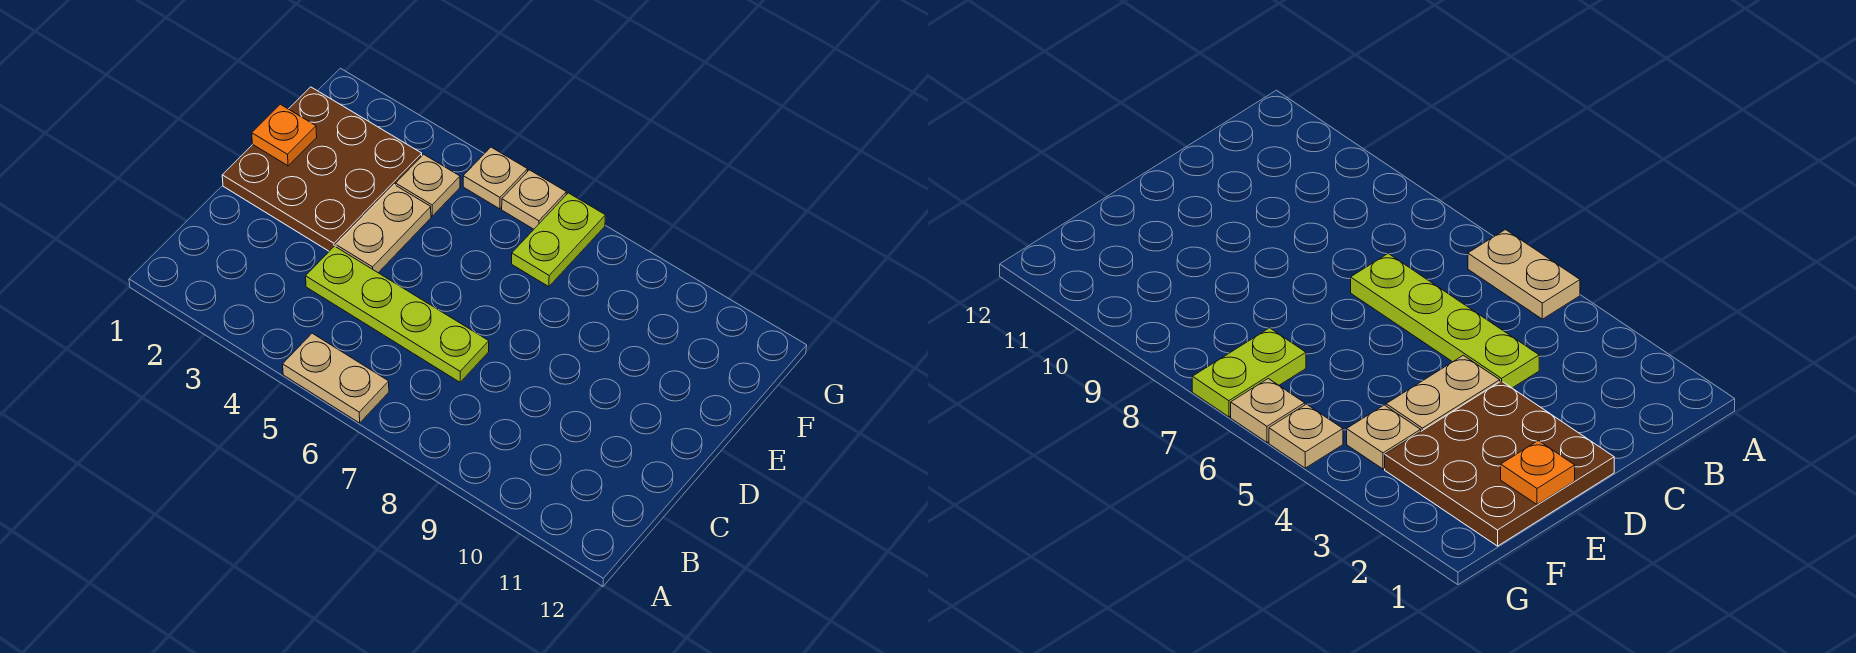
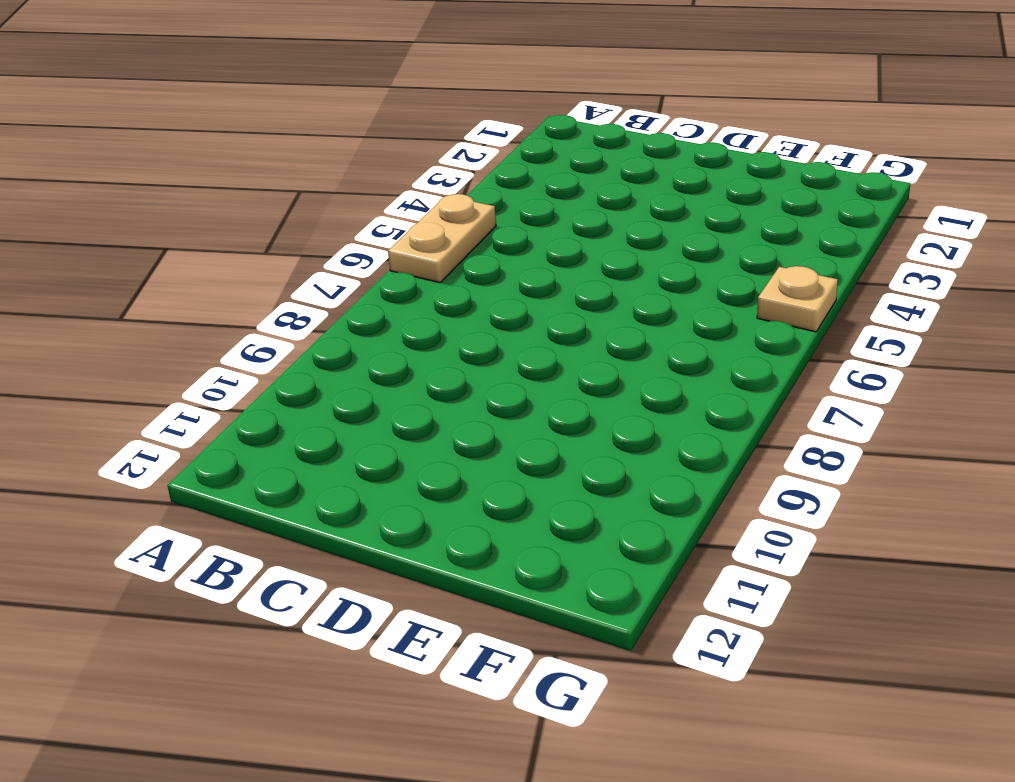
none -> lime 1x4 plate [306,246,489,382]
none -> brown 3x3 plate [222,87,422,251]

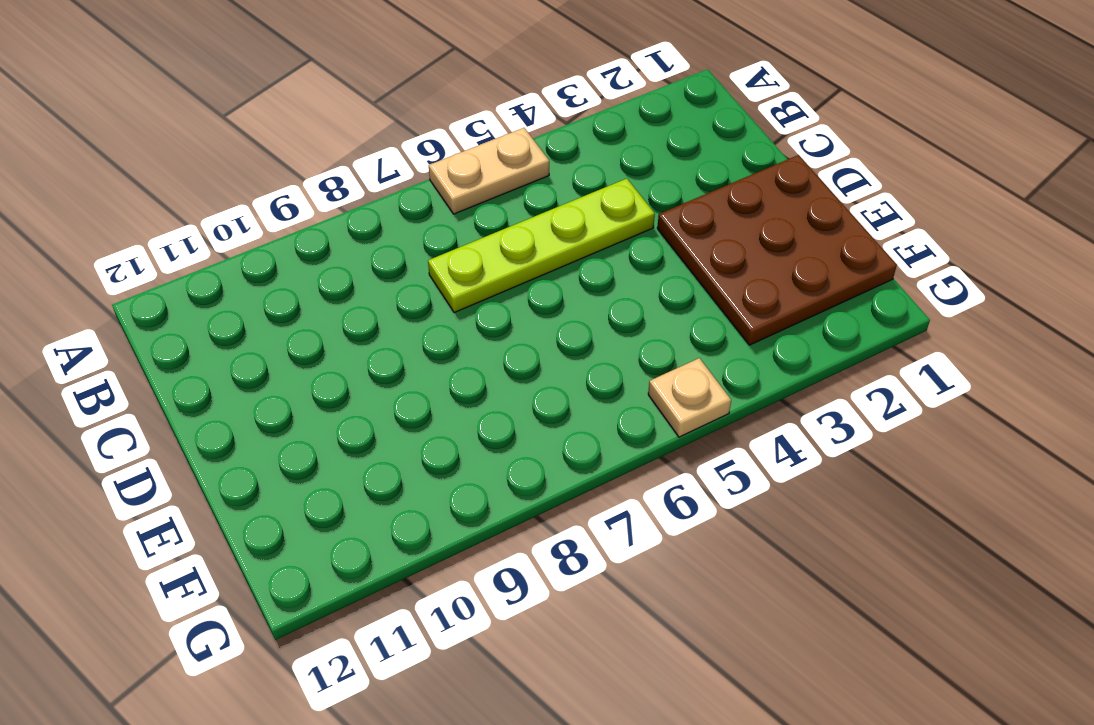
none -> tan 1x2 plate [336,185,431,273]
none -> tan 1x1 plate [396,154,460,216]

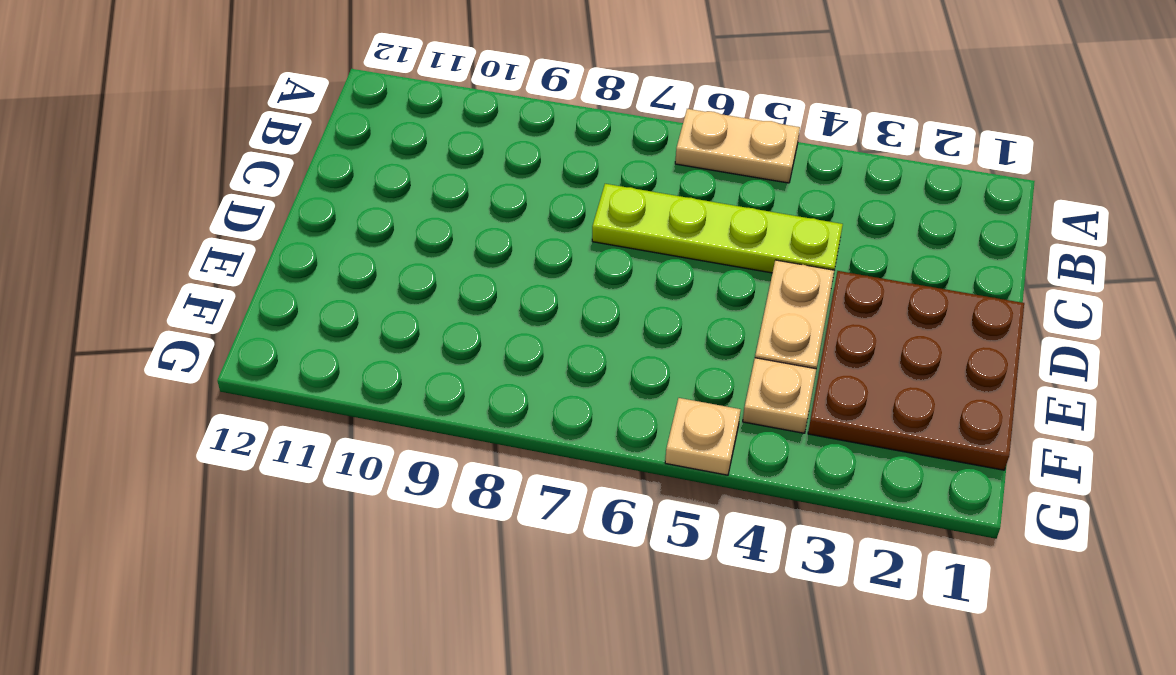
none -> lime 1x2 plate [512,193,605,287]
none -> tan 1x1 plate [502,170,566,229]

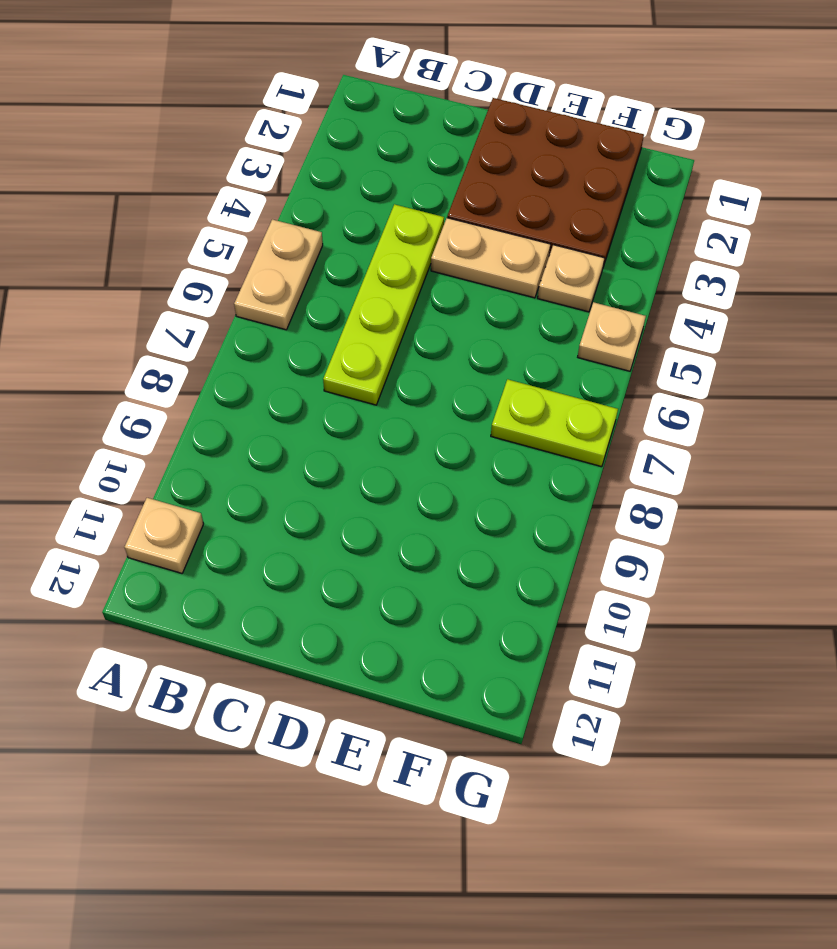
tan 1x1 plate [124,498,204,573] -> tan 1x1 plate moved to [502,170,566,229]
none -> orange 1x1 plate [252,104,317,166]

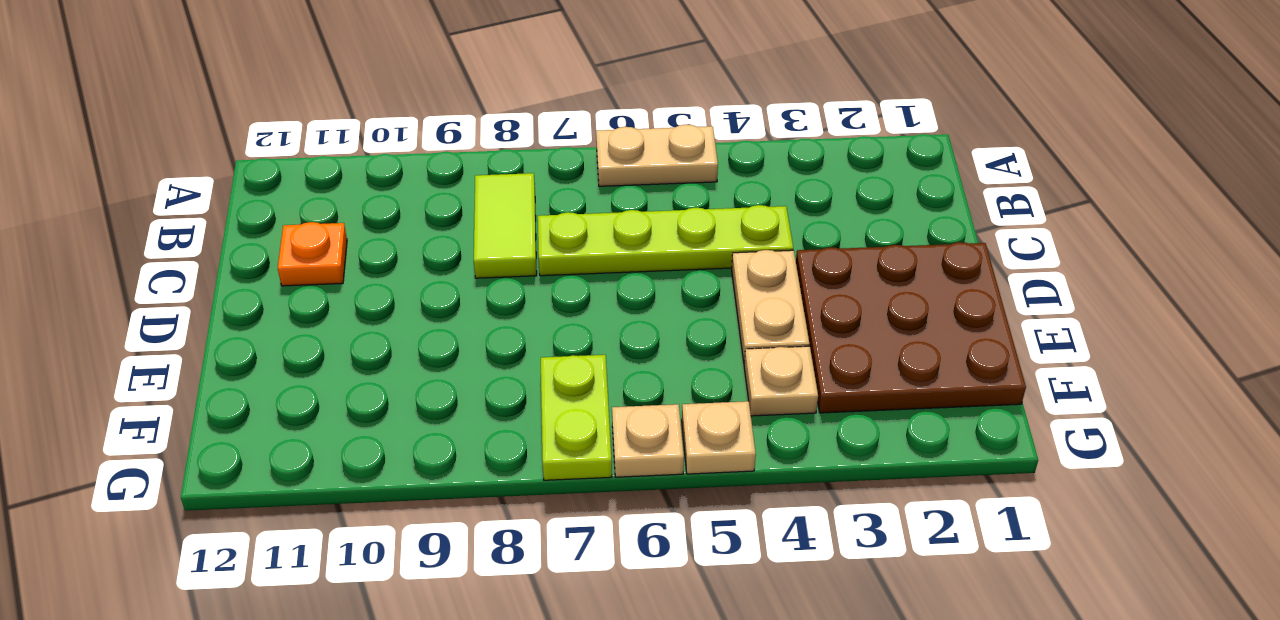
lime 1x2 tile [474,173,537,278] -> none
orange 1x1 plate [278,222,347,286] -> orange 1x1 plate moved to [252,104,317,166]

